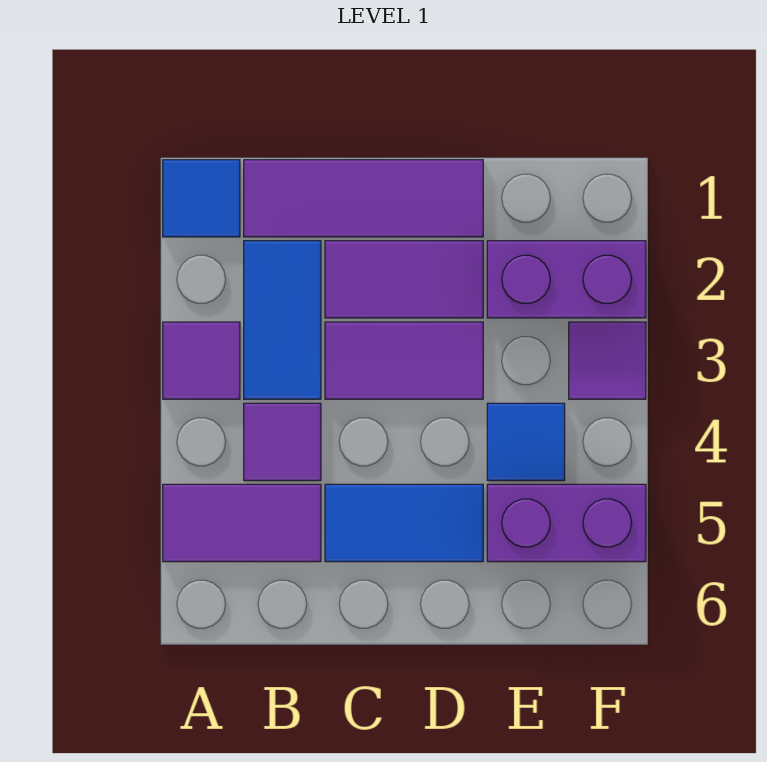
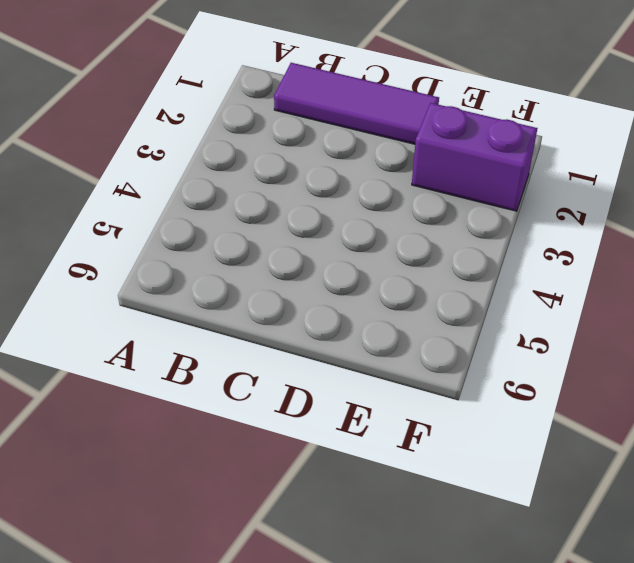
none -> blue 1x1 tile [163,160,240,237]
none -> purple 1x1 tile [163,322,240,399]
none -> purple 1x2 tile [163,484,321,562]

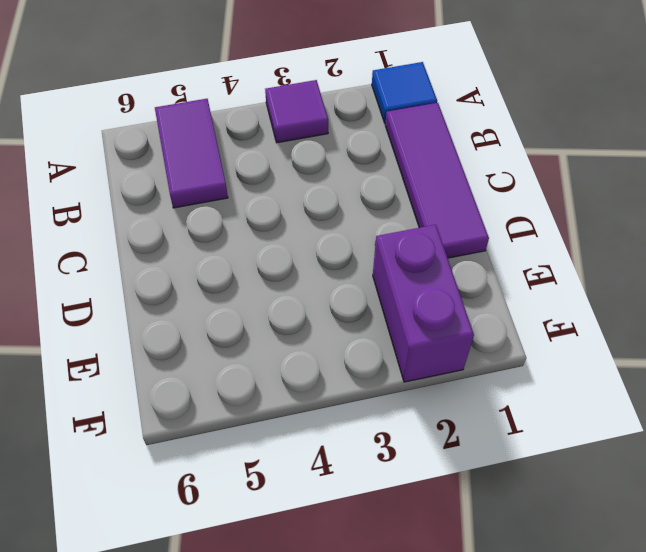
none -> blue 1x2 tile [244,241,321,399]
none -> purple 1x1 tile [244,403,321,481]
none -> purple 1x2 tile [325,241,483,318]

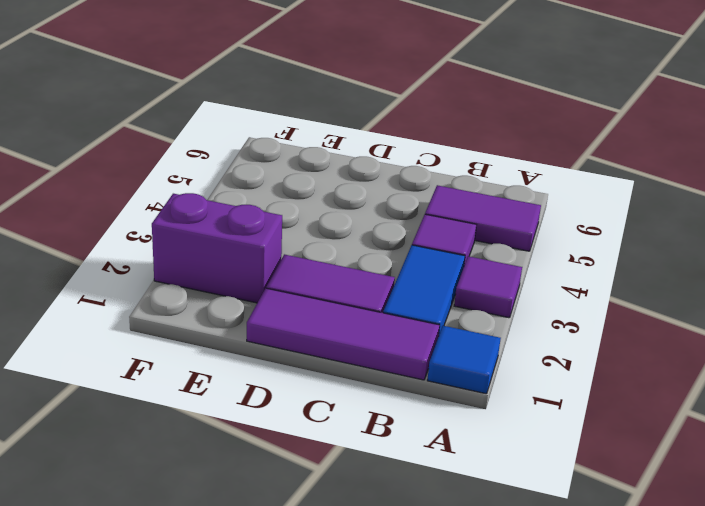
none -> purple 1x2 tile [325,322,483,399]
none -> blue 1x2 tile [325,484,483,562]
none -> blue 1x1 tile [487,403,565,481]

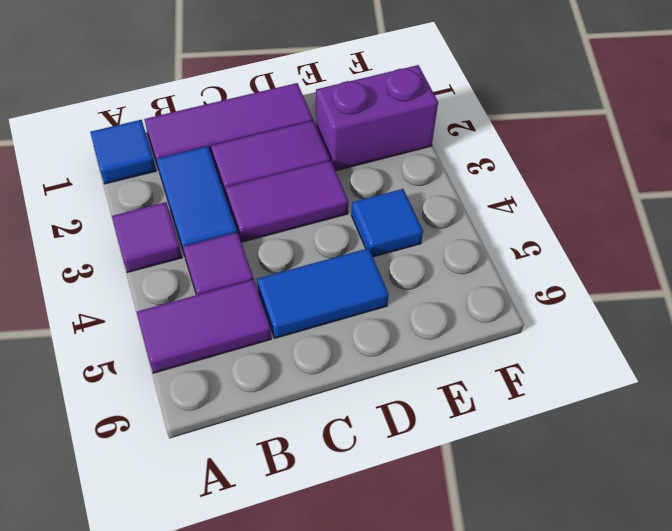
none -> purple 1x2 brick [487,484,646,562]
none -> purple 1x1 tile [569,322,646,399]

